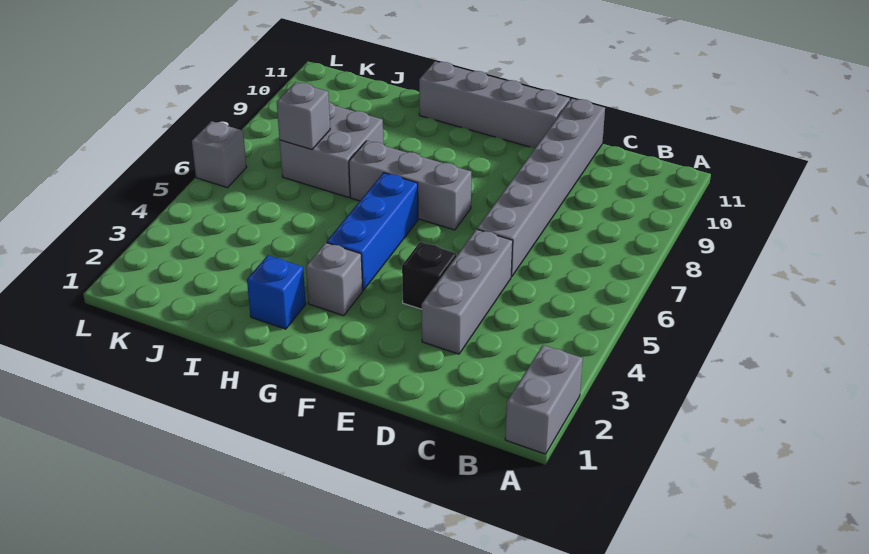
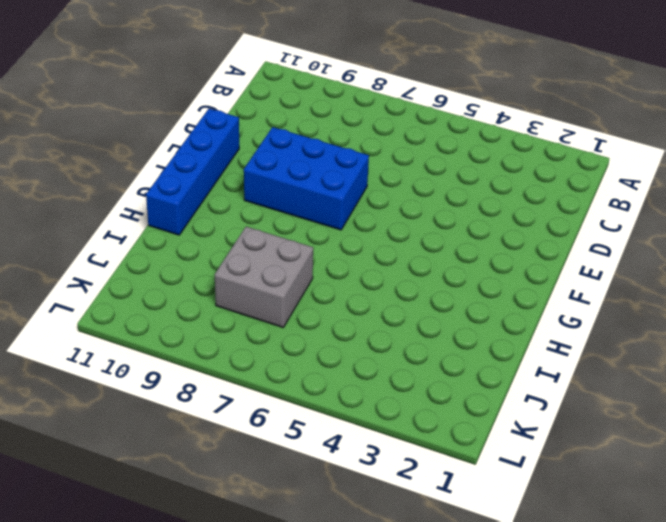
blue 2x3 brick [244,127,369,230] -> grey 1x3 brick [349,141,471,230]
blue 1x4 brick [146,109,239,235] -> grey 1x4 brick [419,62,570,148]
none -> grey 1x2 brick [505,345,583,454]
none -> grey 1x3 brick [422,229,513,354]
none -> grey 1x6 brick [477,99,605,277]

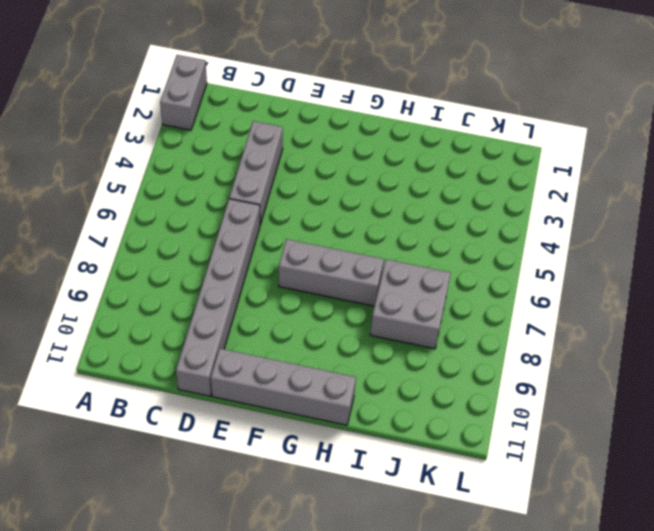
none -> black 1x1 brick [402,242,456,309]
none -> grey 1x1 brick [306,243,363,316]
none -> blue 1x3 brick [327,173,418,290]

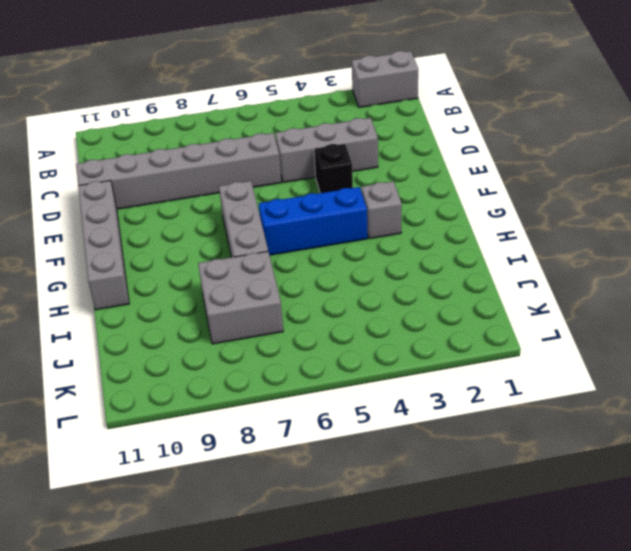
none -> blue 1x1 brick [247,255,306,329]
none -> grey 1x1 brick [192,121,247,188]
none -> grey 1x1 brick [277,82,330,150]

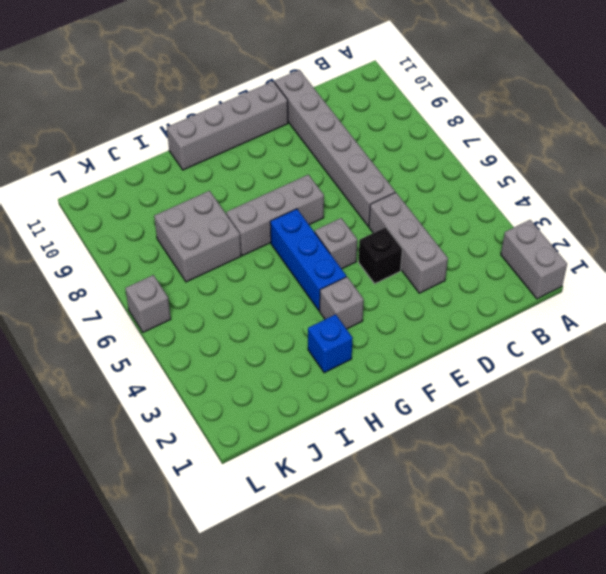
grey 1x1 brick [315,218,357,269] -> grey 1x1 brick moved to [277,82,330,150]

